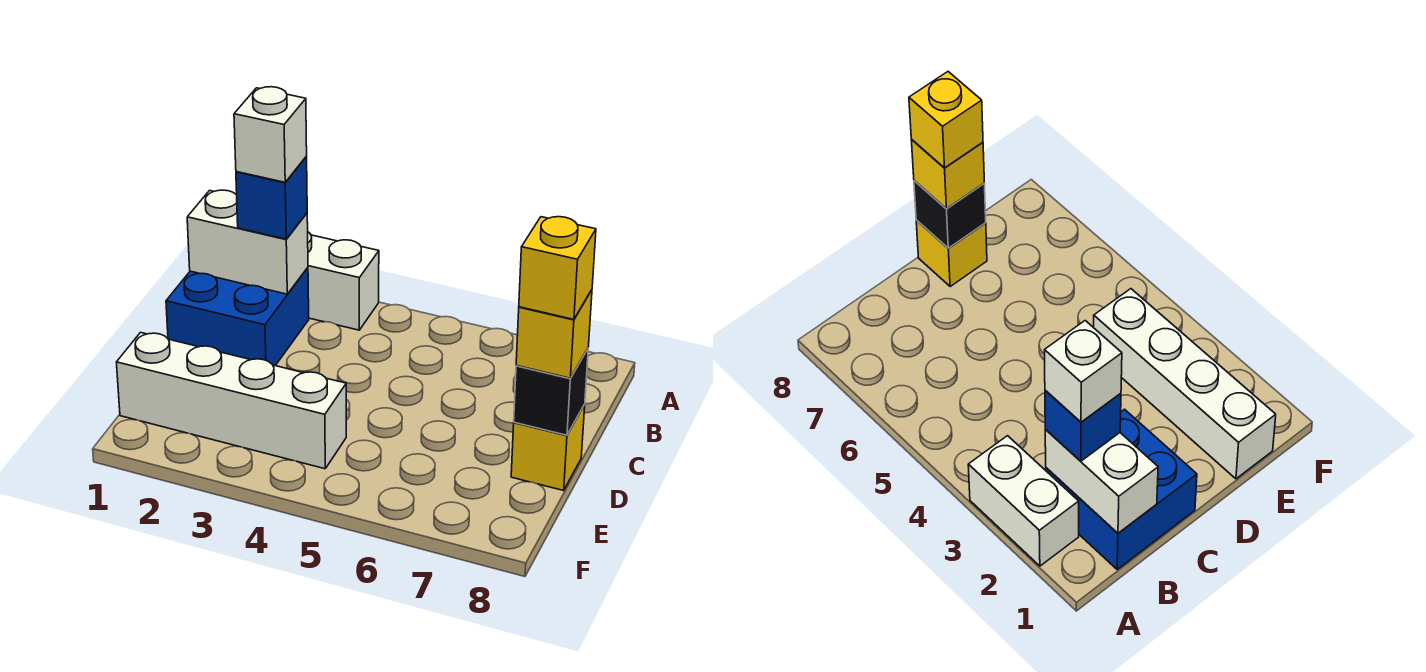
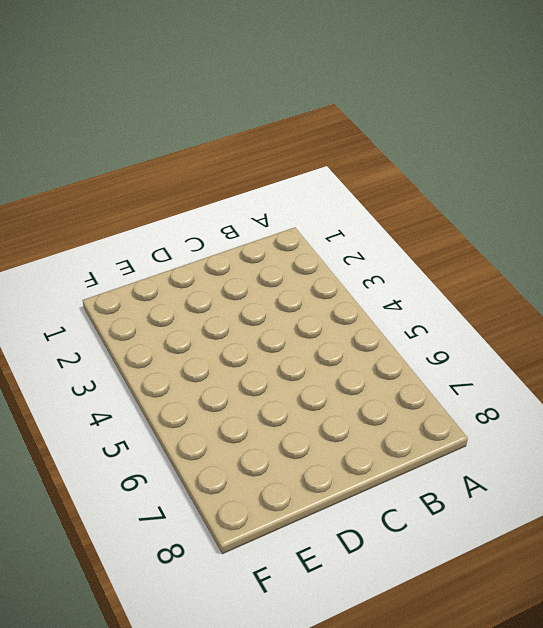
none -> white 1x2 brick [308,232,379,330]
none -> blue 2x2 brick [166,268,309,366]

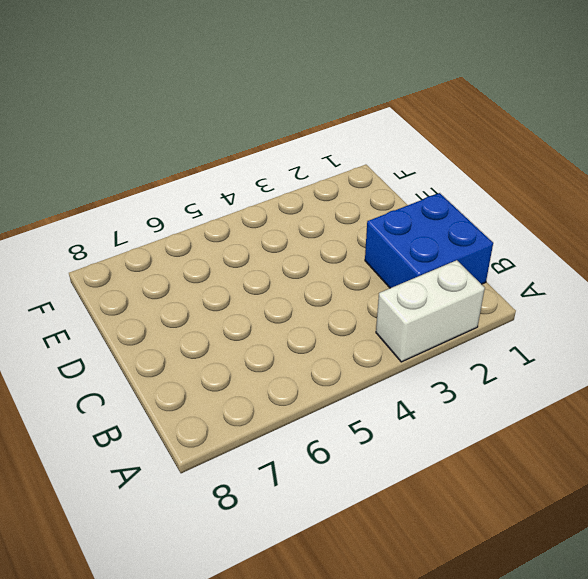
none -> yellow 1x1 brick [511,405,585,490]
none -> white 1x4 brick [116,332,346,469]

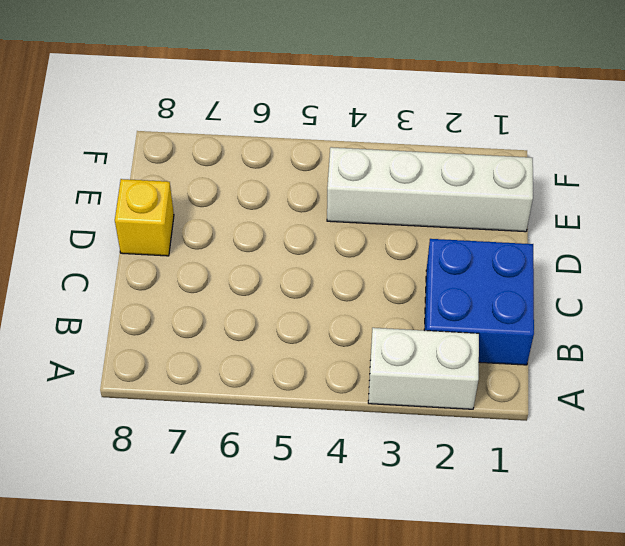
none -> white 1x2 brick [187,190,308,294]
none -> black 1x1 brick [514,349,588,435]

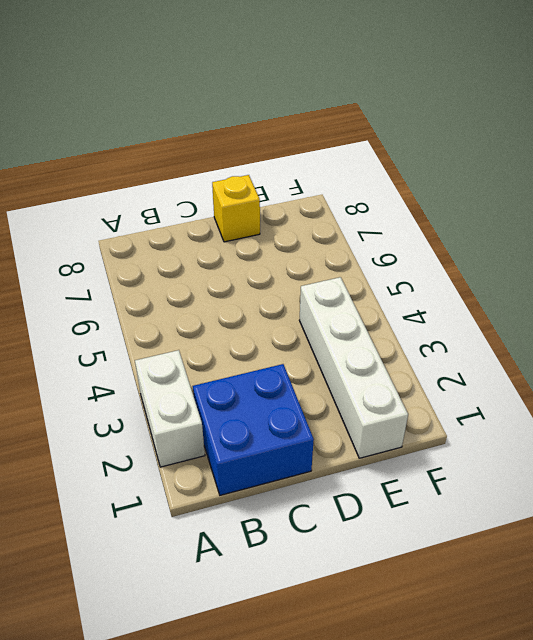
none -> white 1x2 brick [187,190,308,294]
none -> black 1x1 brick [514,349,588,435]

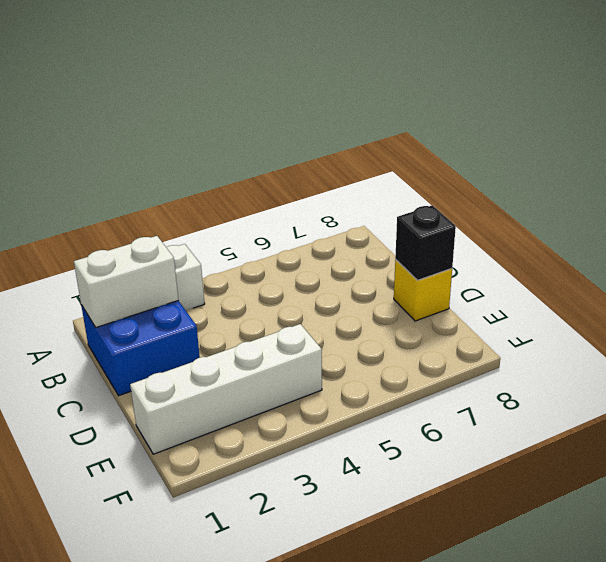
none -> blue 1x1 brick [236,157,307,239]
none -> yellow 1x1 brick [516,290,592,378]

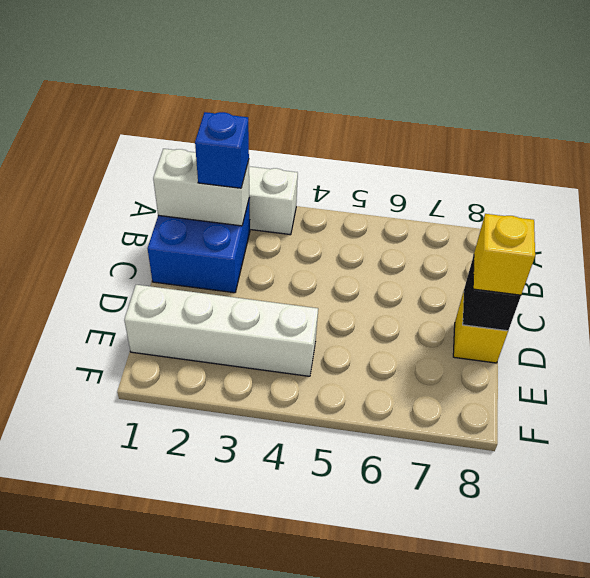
none -> white 1x1 brick [234,87,307,182]
none -> yellow 1x1 brick [519,217,596,319]

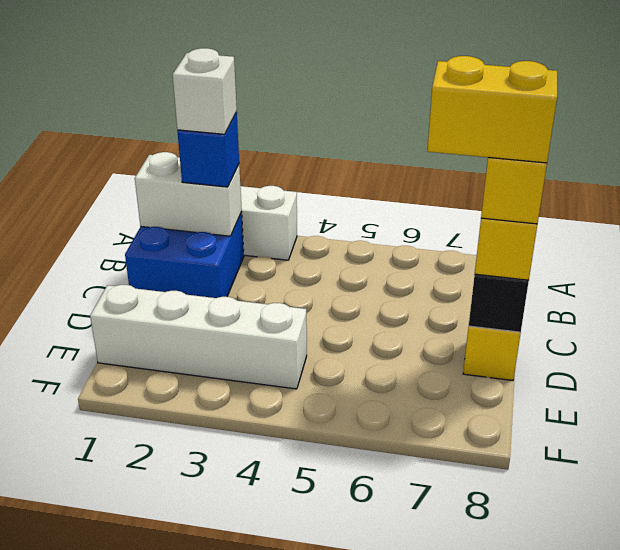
yellow 1x2 brick [427,56,557,163] -> none

